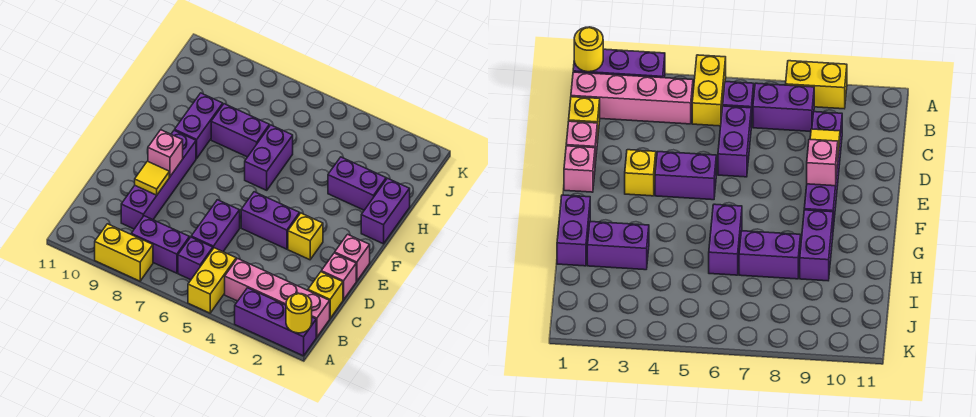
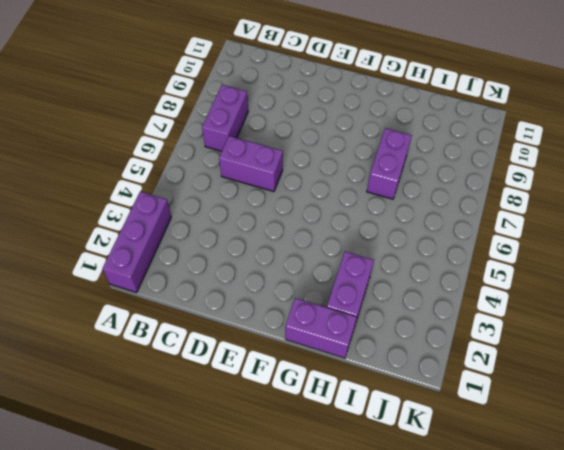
none -> yellow 1x2 brick [188,248,236,313]
none -> yellow 1x2 brick [95,224,153,281]
none -> pink 1x4 brick [225,259,330,337]

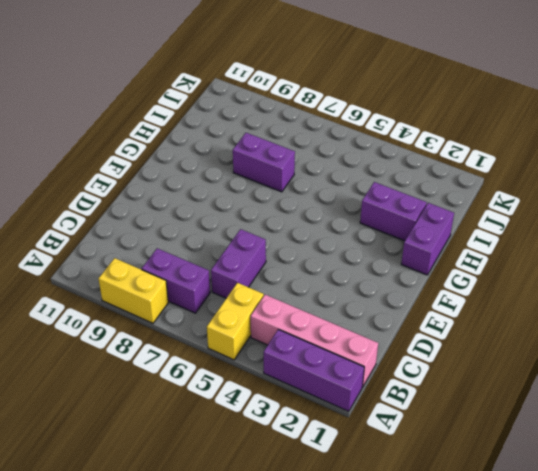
none -> purple 1x1 brick [178,237,213,280]
none -> yellow 1x1 brick [308,272,343,318]
none -> purple 1x4 brick [121,130,196,229]

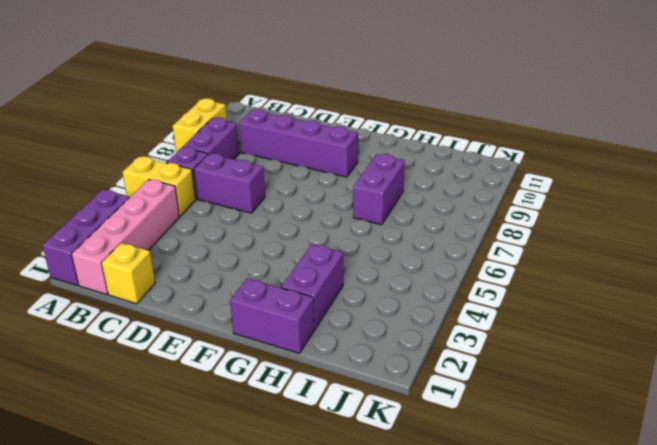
none -> pink 1x1 brick [321,253,356,300]
none -> pink 1x1 brick [335,234,370,281]
none -> yellow 1x1 brick [288,213,323,260]

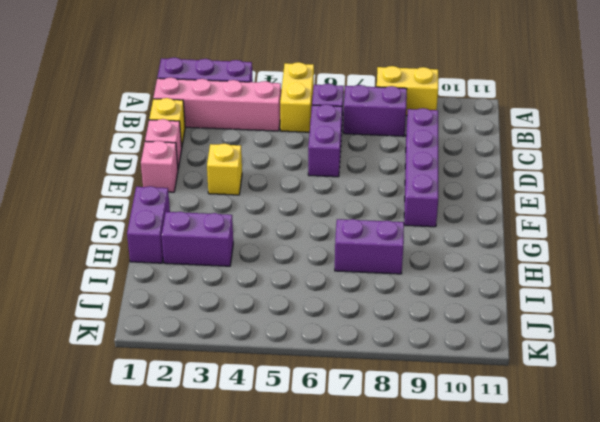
none -> purple 1x2 brick [241,192,300,249]
none -> purple 1x2 brick [245,125,293,190]
none -> purple 1x2 brick [175,93,223,158]

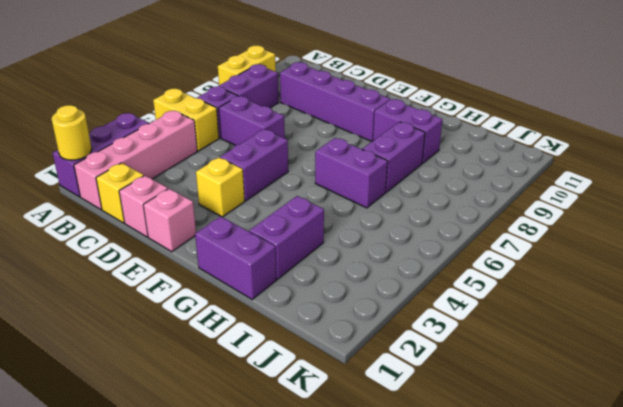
none -> yellow 1x1 tile [135,161,169,195]
none -> pink 1x1 brick [148,130,183,176]

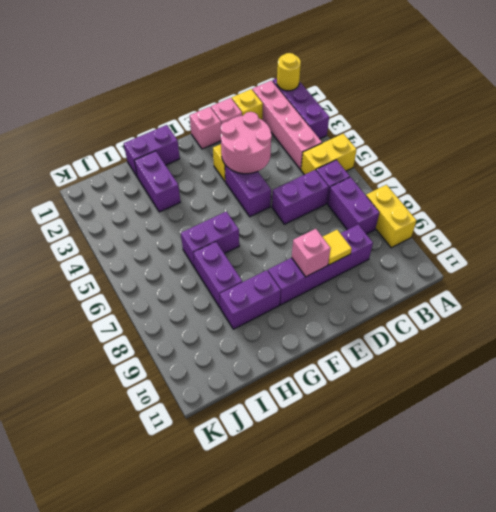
pink 2x2 round brick [220,112,272,174] -> none

